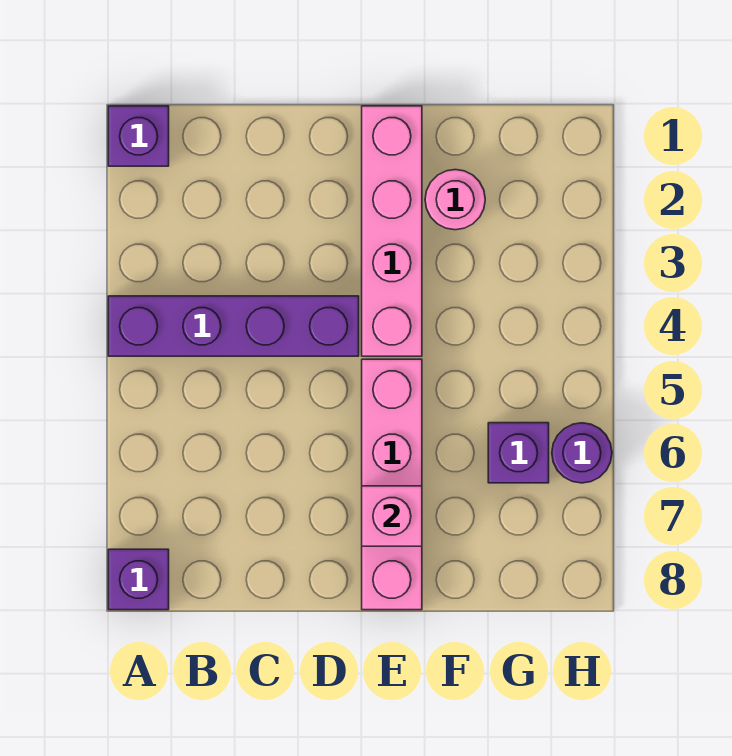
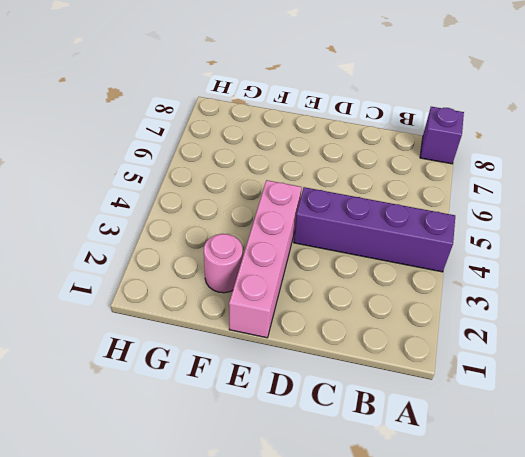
none -> purple 1x1 brick [108,106,169,166]
none -> pink 1x4 brick [362,359,422,610]

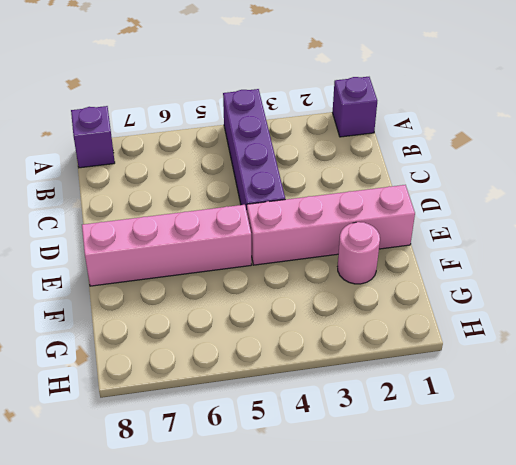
none -> purple 1x1 brick [488,423,549,483]
none -> purple 1x1 round brick [552,423,612,483]

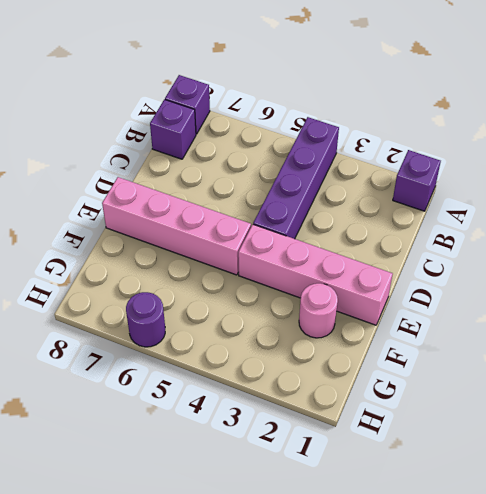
purple 1x1 brick [150,99,196,159] -> purple 1x1 brick moved to [488,423,549,483]
none -> pink 1x1 brick [362,486,422,546]

